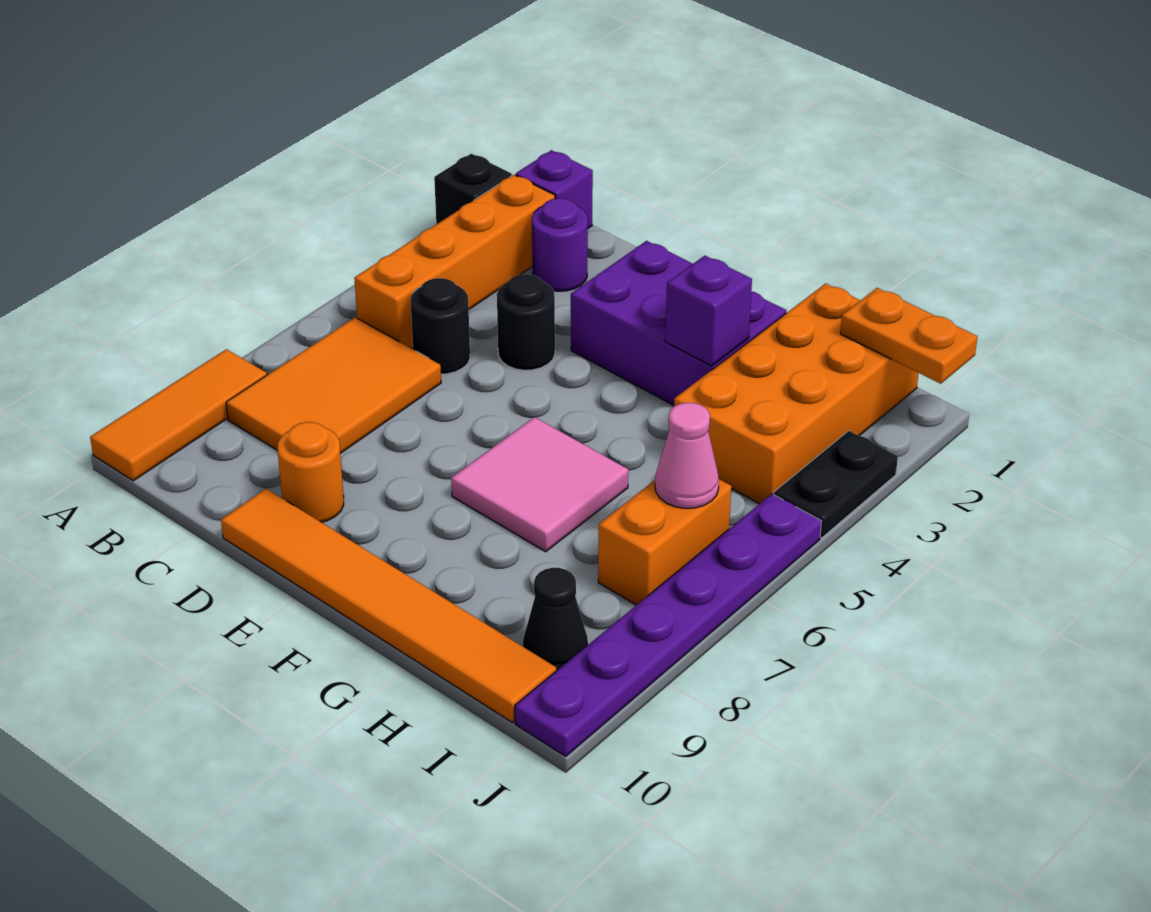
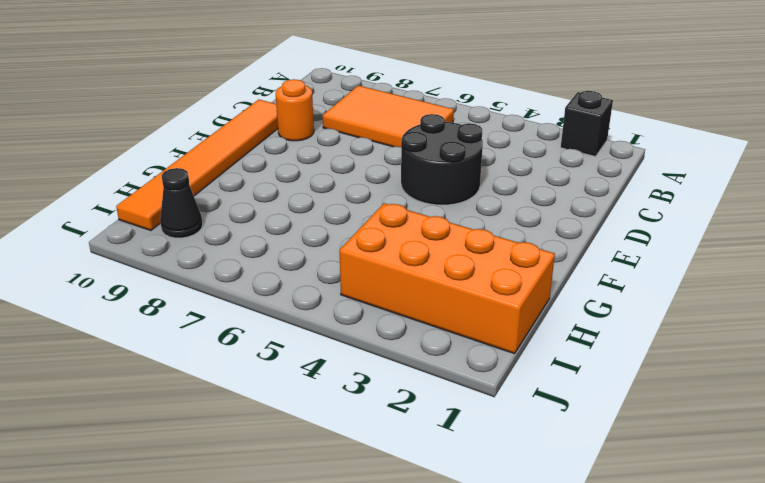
black 2x2 round brick [401,114,483,205] -> black 1x1 round brick [497,274,555,370]
none -> orange 1x3 tile [90,349,267,481]
none -> purple 1x1 brick [516,150,593,228]
none -> orange 1x4 brick [354,175,555,349]

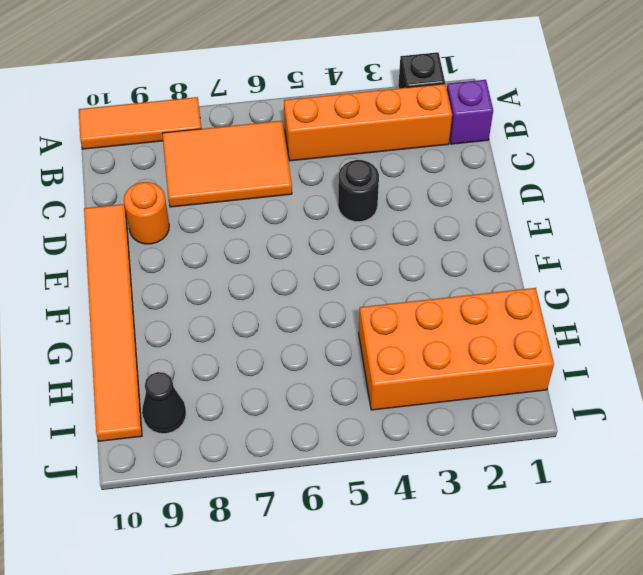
none -> purple 1x1 round brick [532,198,588,291]
none -> black 1x1 round brick [411,278,470,374]
none -> purple 2x3 brick [571,241,786,405]

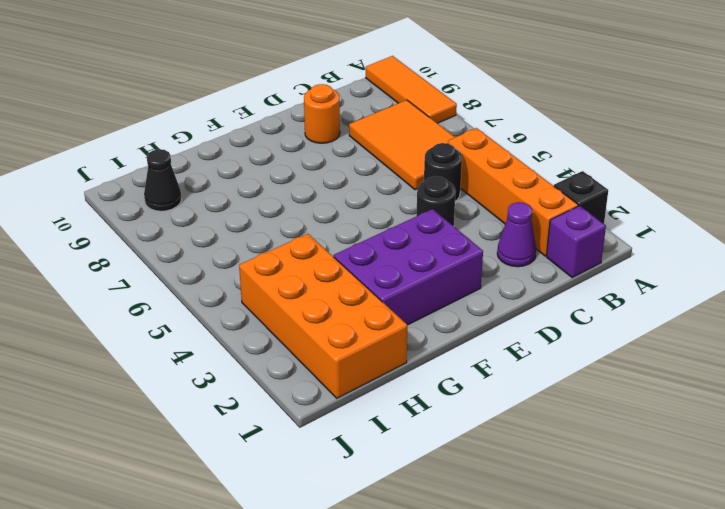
purple 1x1 cone [497,202,536,267] -> purple 1x1 round brick [532,198,588,291]
none -> orange 1x6 tile [221,488,556,723]
none -> pink 2x2 tile [451,417,628,552]
none -> orange 1x2 brick [598,479,731,605]

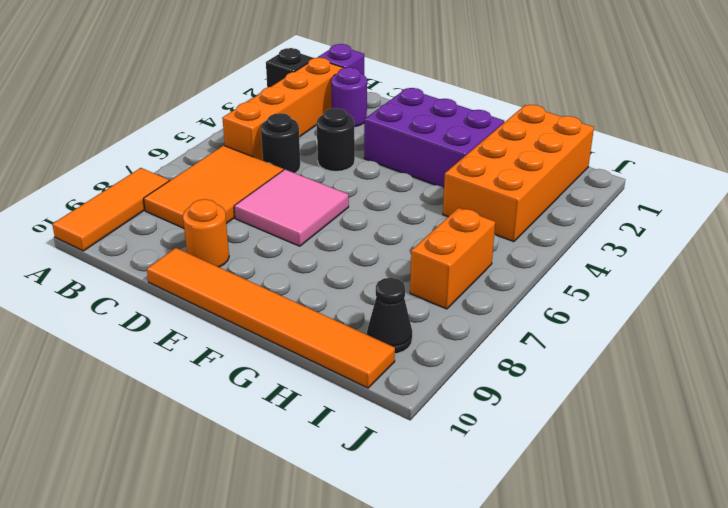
pink 2x2 tile [234,169,349,246] -> pink 2x2 tile moved to [451,417,628,552]
none -> black 1x2 plate [774,431,898,538]
none -> purple 1x6 plate [515,494,822,756]
none -> purple 1x1 brick [665,256,752,366]

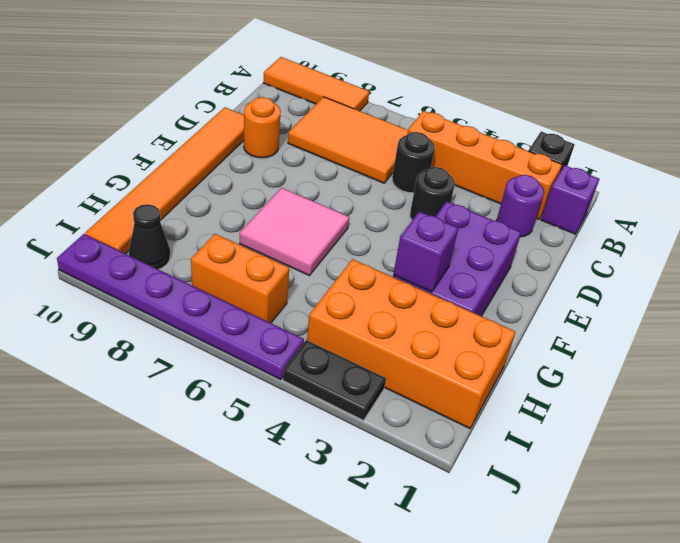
none -> orange 1x2 plate [840,288,977,384]
none -> pink 1x1 cone [655,403,719,508]

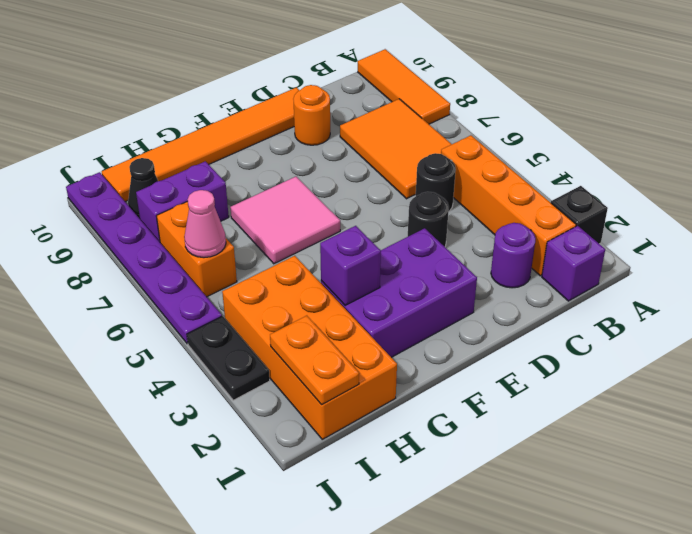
purple 1x2 brick [136,161,229,242] -> none
orange 1x2 plate [270,316,359,405] -> orange 1x2 plate turned to [840,288,977,384]

